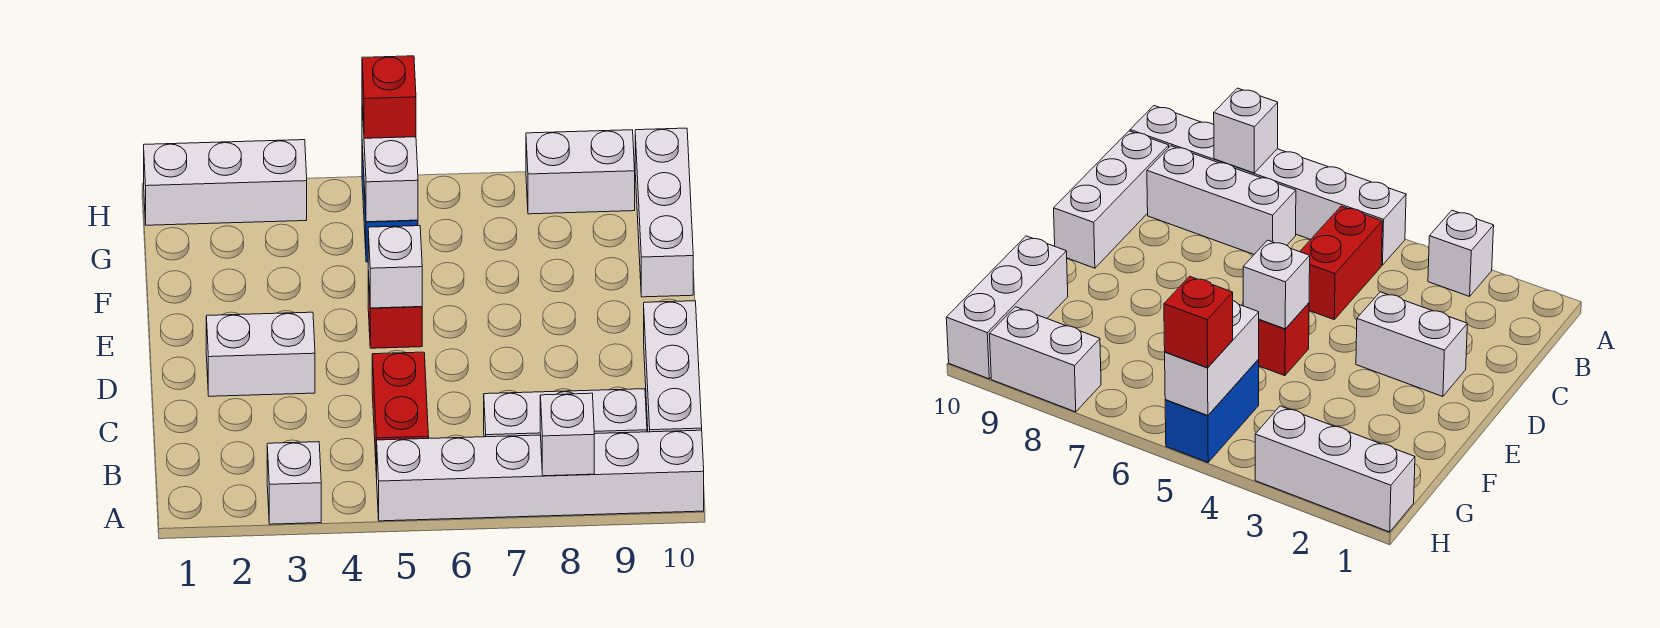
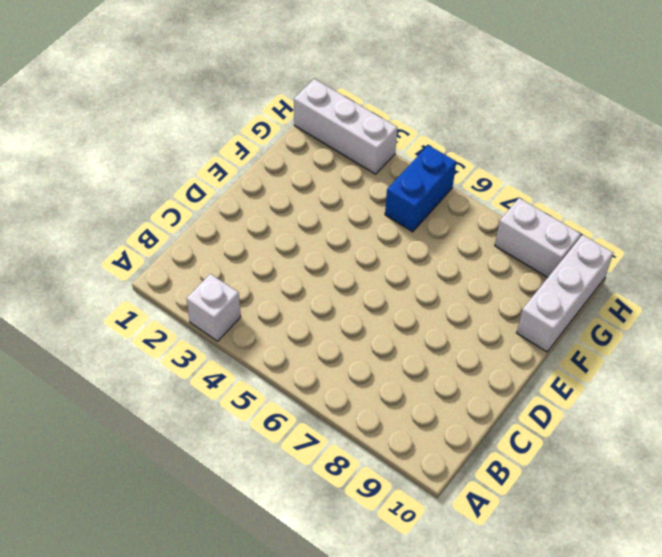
none -> white 1x6 brick [377,430,704,521]
none -> red 1x2 brick [372,352,429,477]
none -> white 1x3 brick [484,389,647,437]

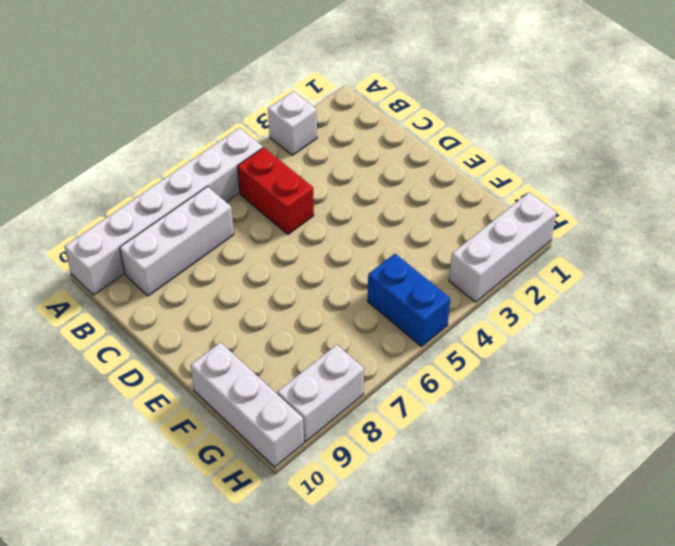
none -> white 1x3 brick [644,301,702,432]
none -> white 1x2 brick [206,312,315,396]
none -> red 1x1 brick [368,272,422,348]

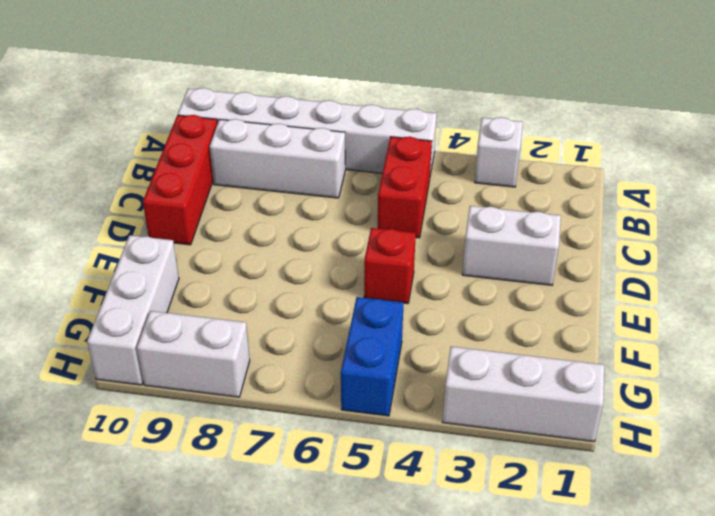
red 1x3 brick [143,115,218,245] -> white 1x3 brick [644,301,702,432]
none -> white 1x1 brick [540,393,594,476]
none -> white 1x1 brick [368,226,422,308]
none -> white 1x2 brick [362,106,418,222]

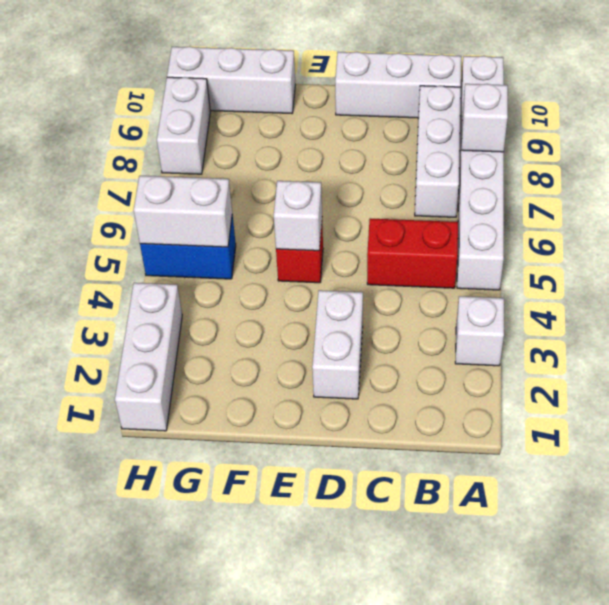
none -> red 1x1 brick [362,56,416,138]

